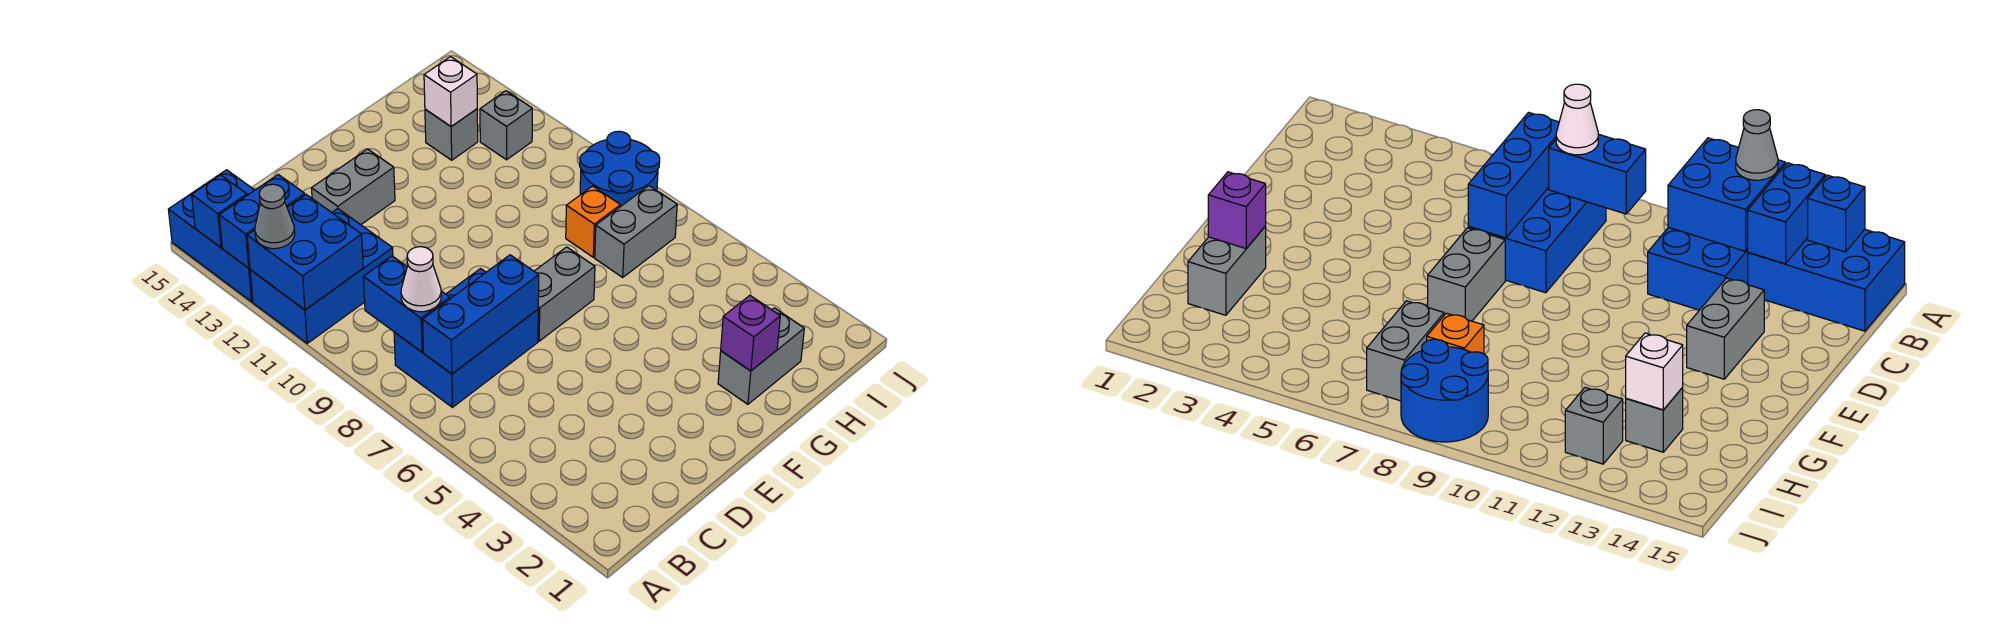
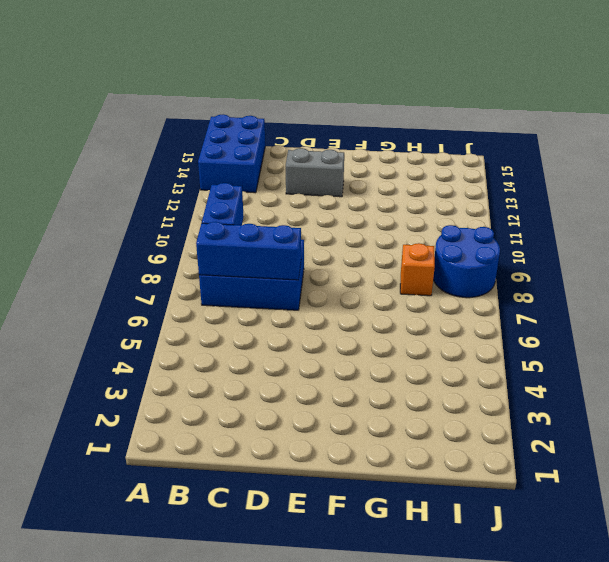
none -> blue 2x3 brick [250,208,393,343]
none -> grey 1x2 brick [534,247,595,341]
none -> grey 1x2 brick [718,308,804,404]

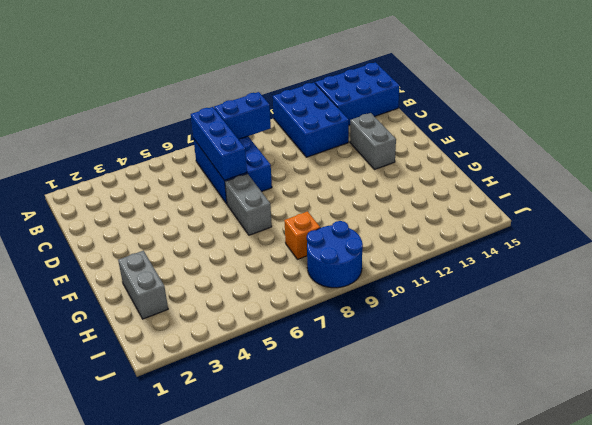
none -> grey 1x2 brick [595,186,677,277]
none -> grey 1x1 brick [425,109,478,160]
none -> grey 1x1 brick [480,91,532,160]

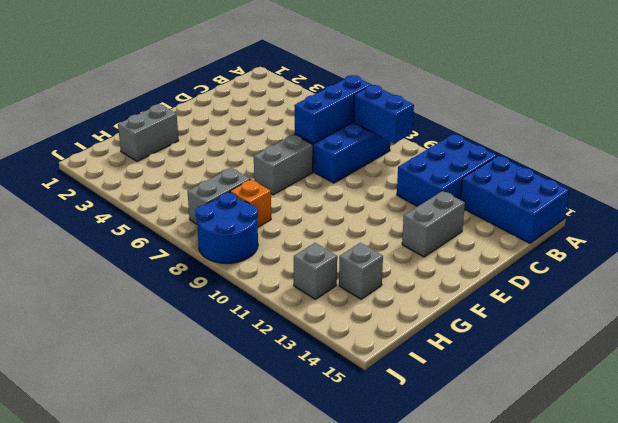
none -> blue 2x2 brick [247,195,363,310]
none -> blue 1x2 brick [219,175,305,268]
none -> blue 1x1 brick [192,175,247,248]

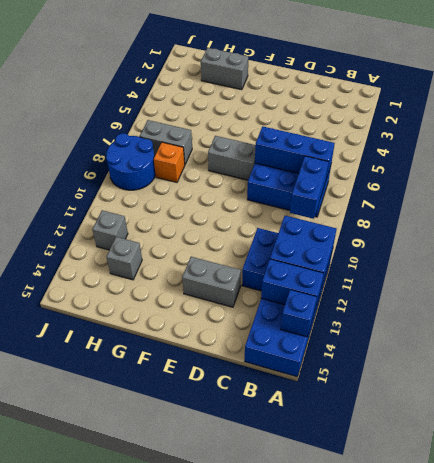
none -> purple 1x1 brick [721,296,780,371]
none -> white 1x1 brick [424,57,477,126]
none -> grey 1x1 cone [255,184,295,249]

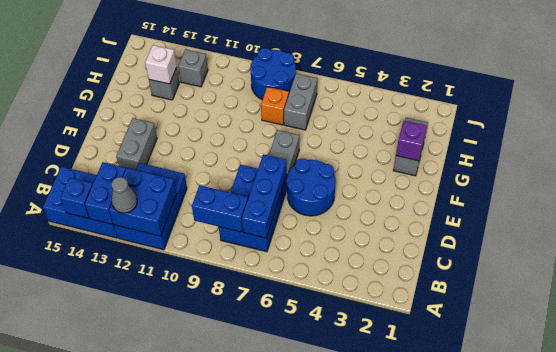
blue 2x2 round brick [287,159,336,216] -> none
none -> white 1x1 cone [401,247,441,312]

